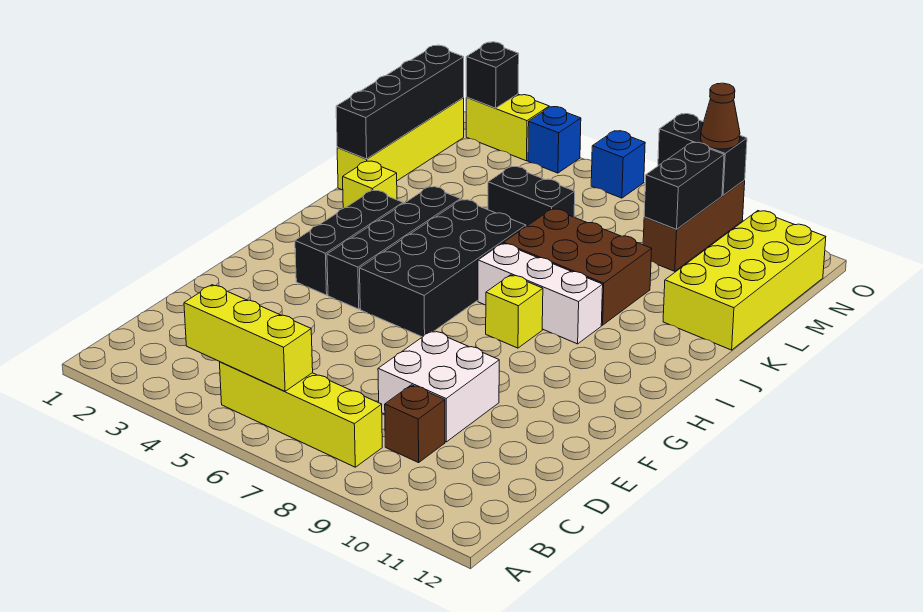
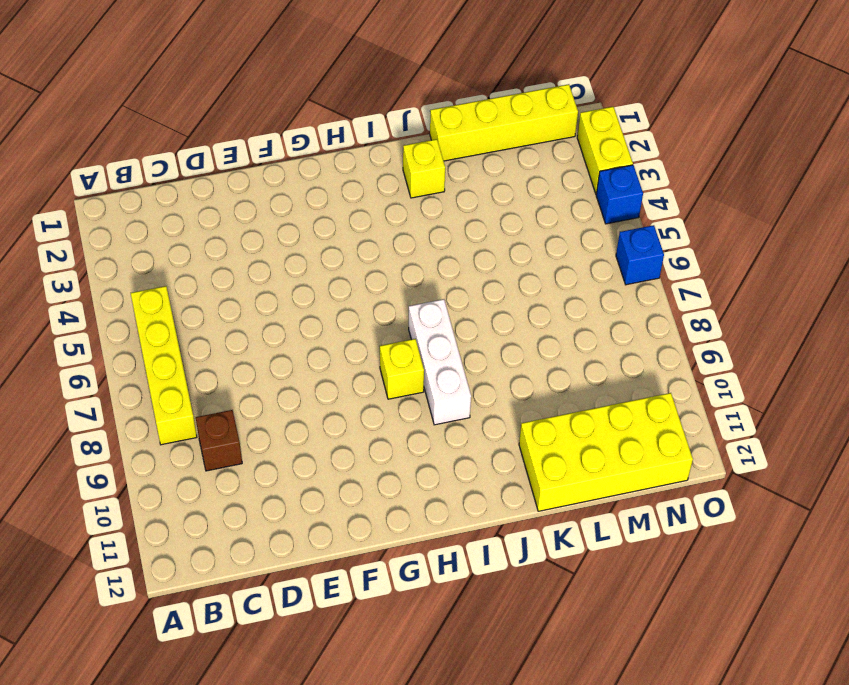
none -> white 2x2 brick [378,331,499,442]
none -> black 1x3 brick [295,190,403,295]
none -> black 1x4 brick [327,187,460,309]

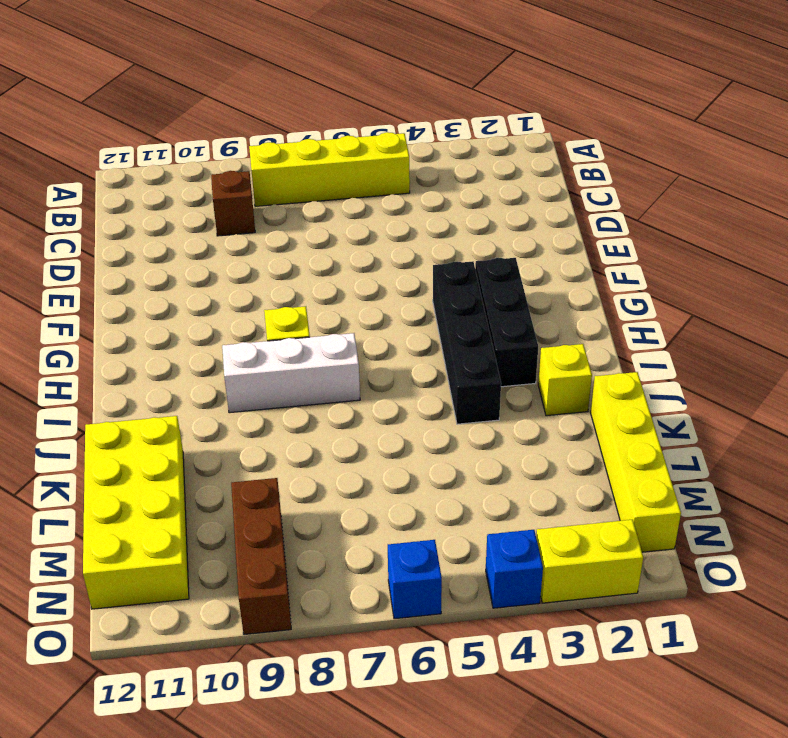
none -> white 2x2 brick [378,331,499,442]
none -> black 2x4 brick [360,199,526,337]
none -> brown 2x3 brick [504,209,652,325]

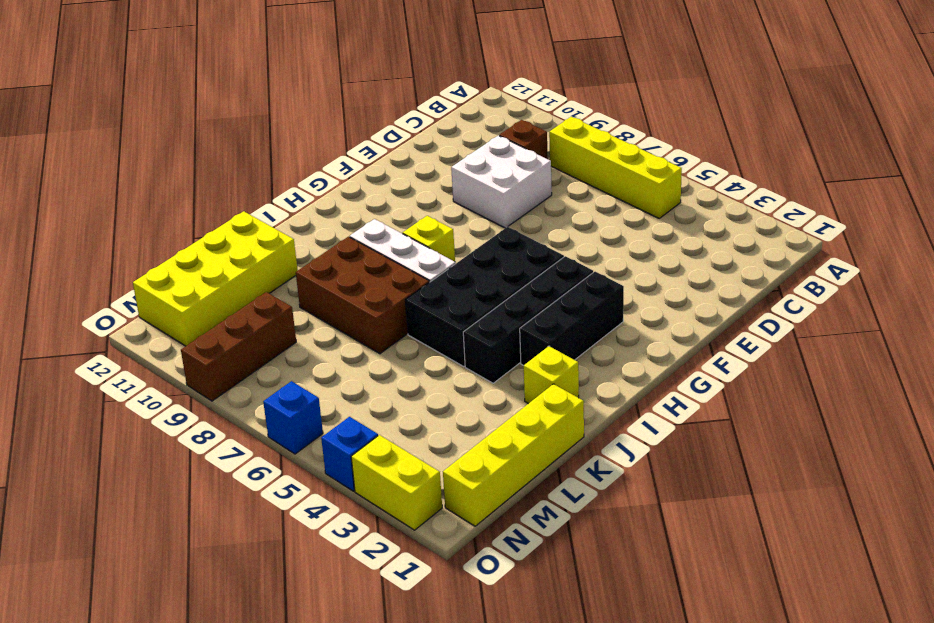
none -> black 1x2 brick [488,166,575,226]
none -> yellow 1x3 brick [184,285,313,391]
none -> black 1x4 brick [336,45,464,159]

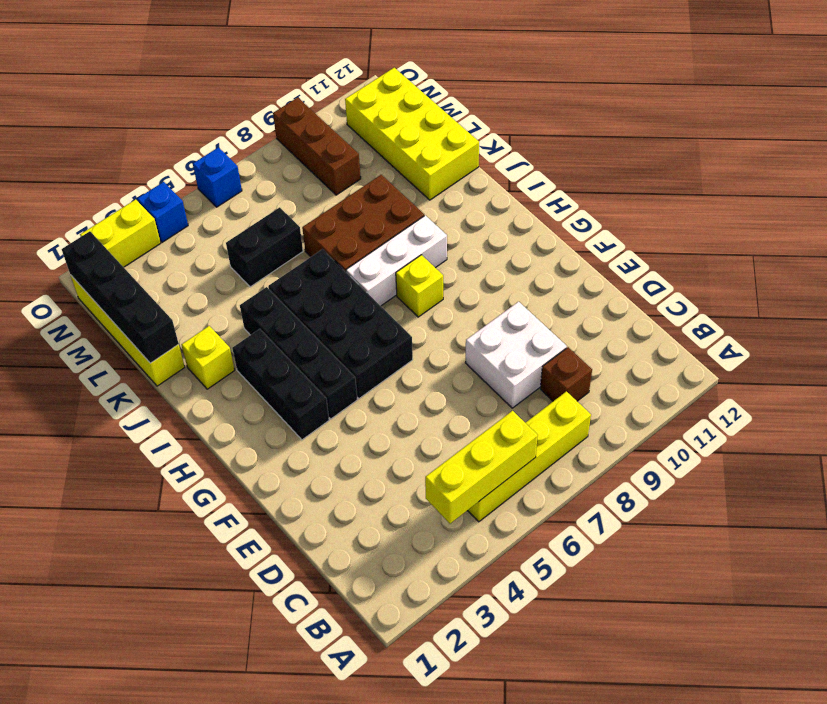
none -> black 1x2 brick [644,142,724,229]
none -> black 1x1 brick [466,42,519,108]
none -> black 1x2 brick [658,114,747,195]

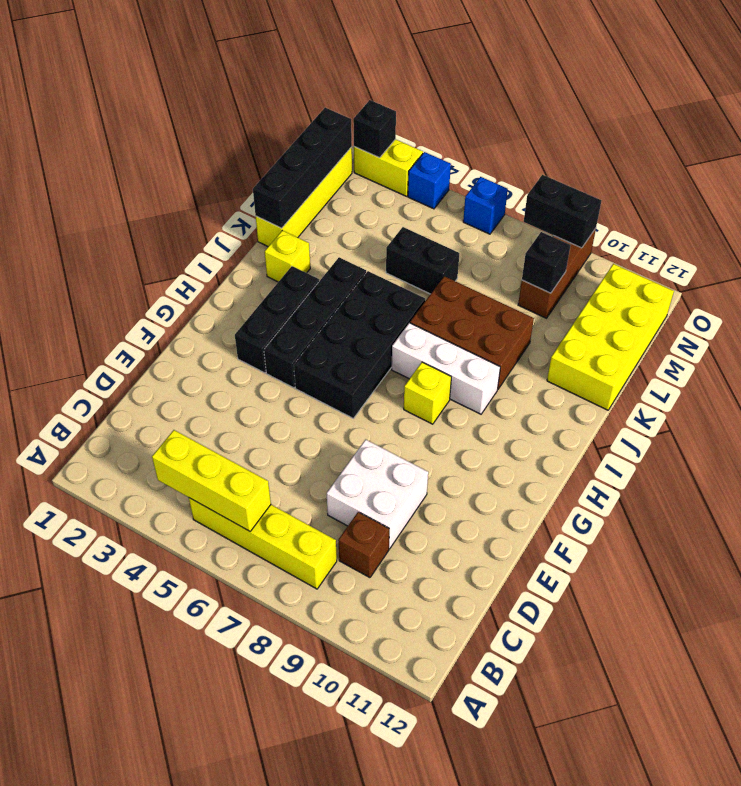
black 1x1 brick [522,232,571,293] -> black 1x2 brick [644,142,724,229]
none -> brown 1x1 cone [701,83,740,149]

